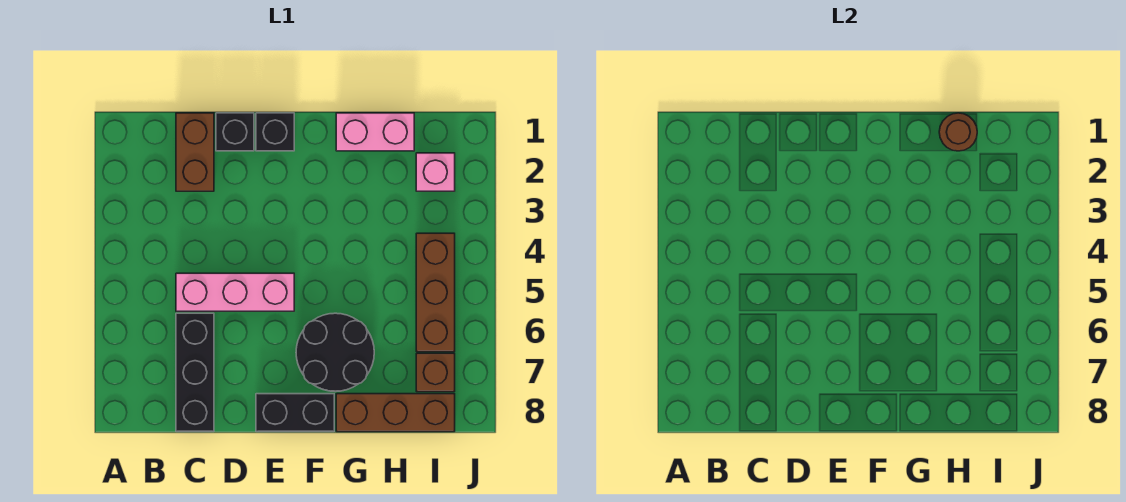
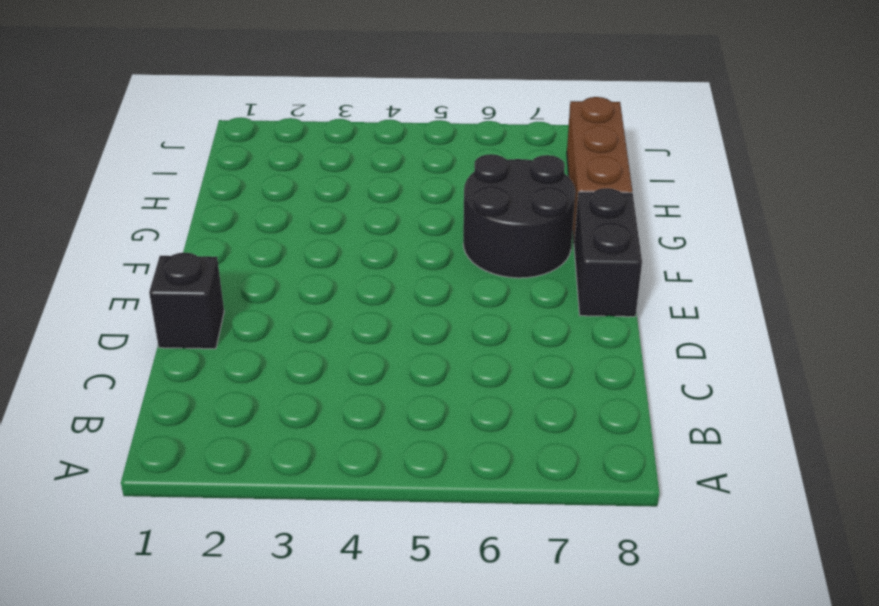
none -> brown 1x2 brick [176,113,214,191]
none -> pink 1x3 brick [176,273,294,311]
none -> black 1x3 brick [176,313,214,432]

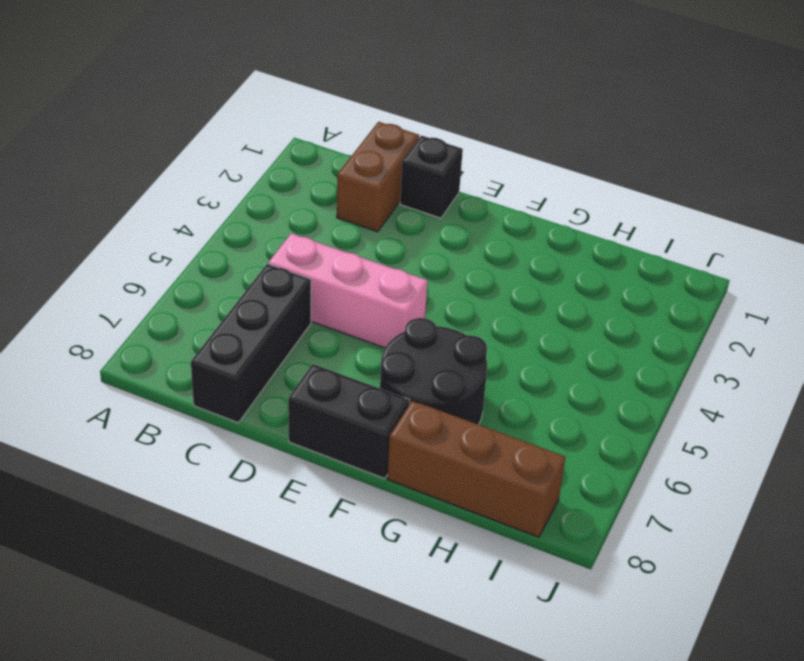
none -> black 1x1 brick [256,113,294,151]
none -> pink 1x2 brick [336,113,414,151]
none -> pink 1x1 brick [416,153,455,191]

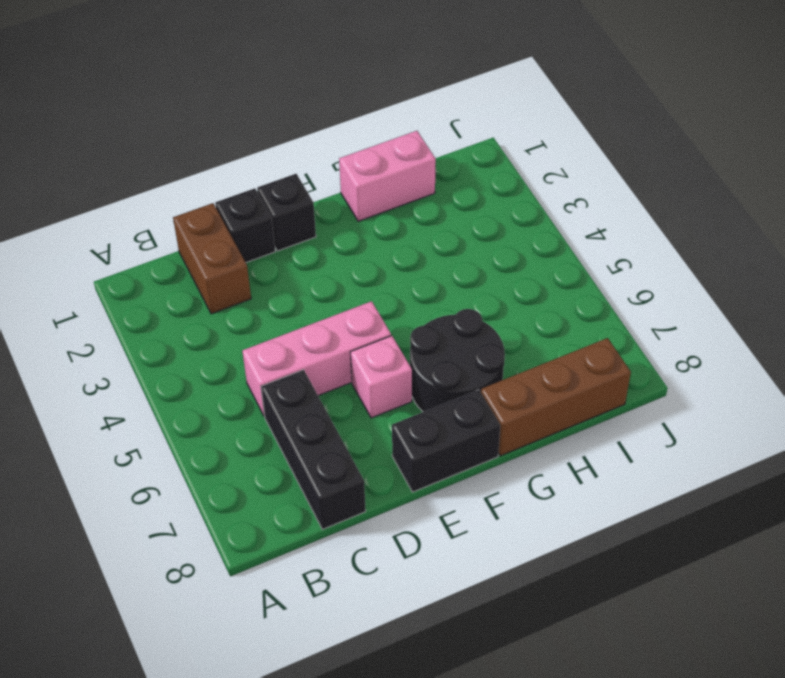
pink 1x1 brick [350,336,412,418] -> pink 1x1 brick moved to [416,153,455,191]
none -> brown 1x3 brick [416,233,455,352]
none -> brown 1x1 brick [416,353,455,392]
none -> brown 1x1 round brick [939,113,977,151]

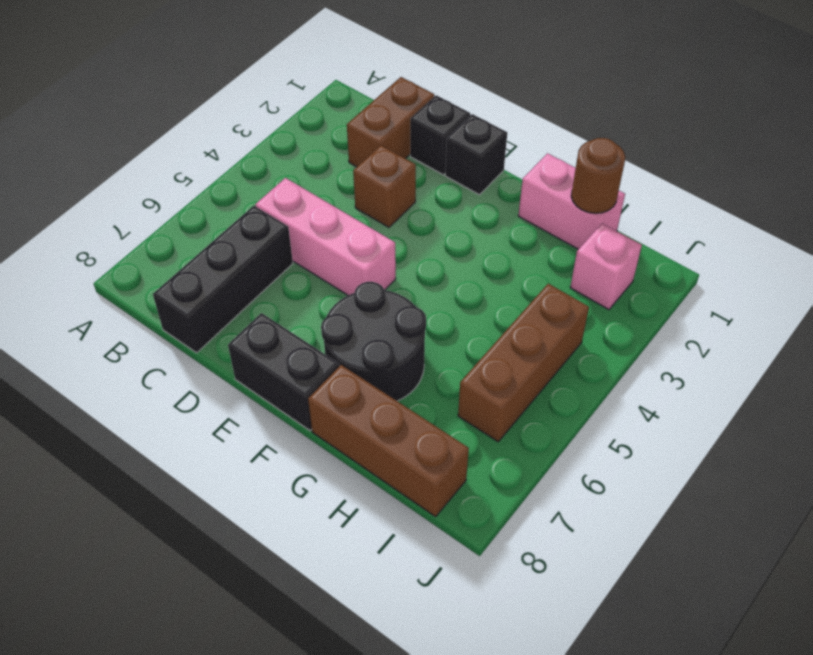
brown 1x1 brick [353,145,416,227] -> brown 1x1 brick moved to [416,353,455,392]

